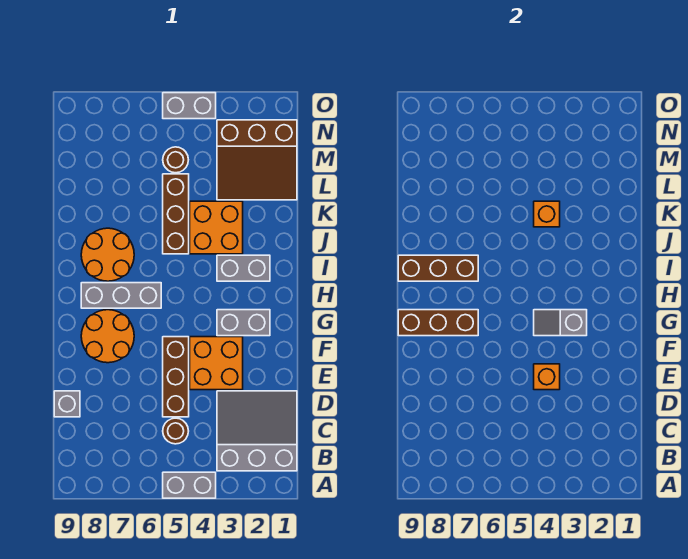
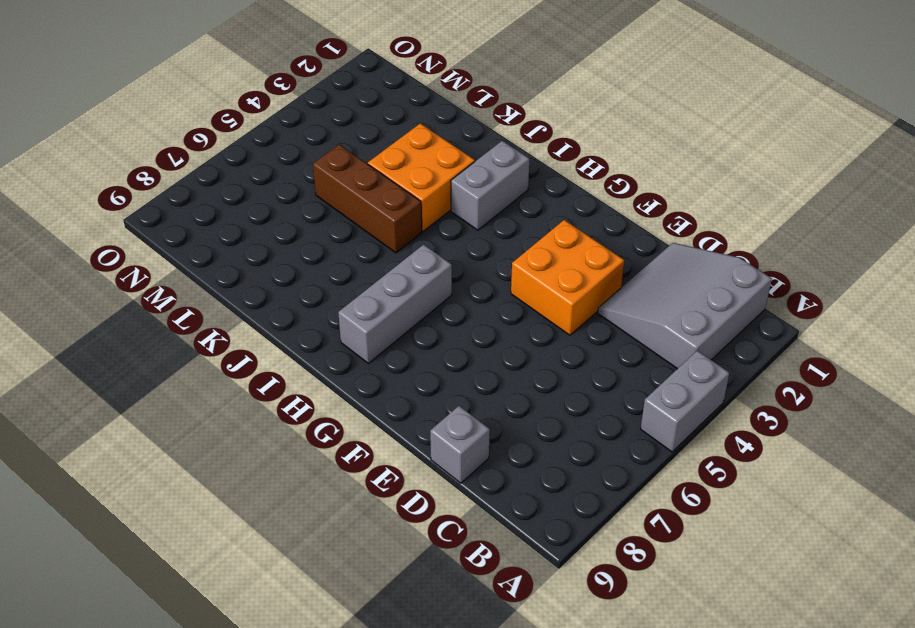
none -> brown 1x1 round brick [163,418,188,444]
none -> brown 1x3 brick [163,337,189,417]
none -> orange 2x2 round brick [81,310,134,363]

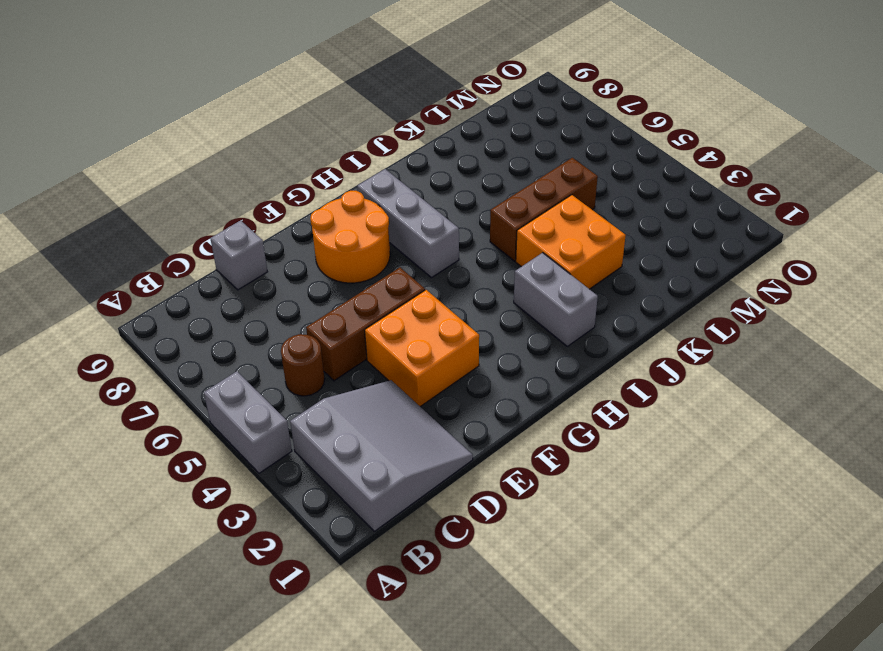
none -> grey 1x2 brick [217,310,270,336]
none -> orange 2x2 round brick [81,228,134,281]
none -> brown 3x3 slope [217,120,297,200]

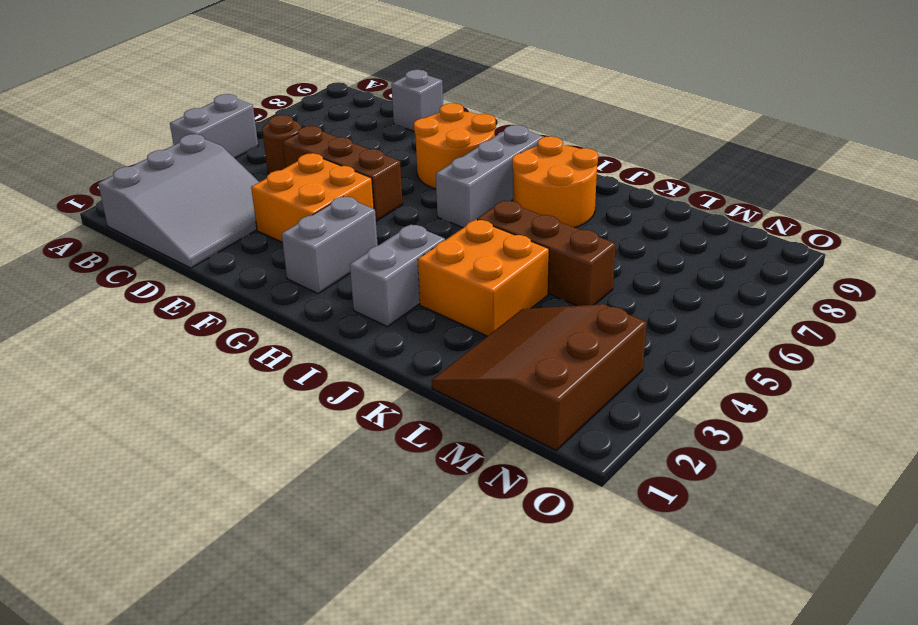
none -> brown 1x1 round brick [163,147,188,173]
none -> grey 1x2 brick [163,93,216,119]
none -> orange 1x1 brick [534,364,560,390]

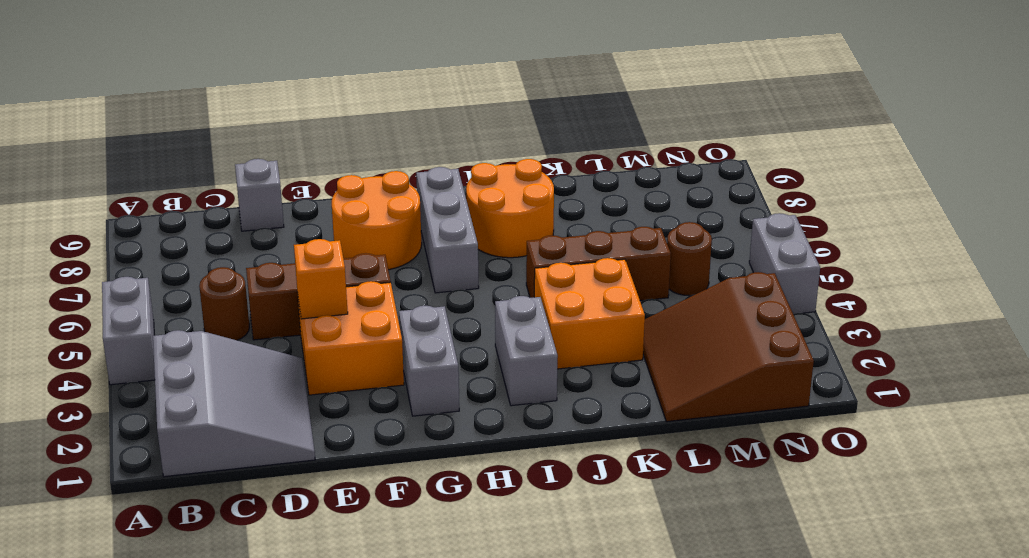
none -> grey 1x2 slope [534,310,587,336]
none -> brown 1x3 brick [398,310,478,336]
none -> brown 1x3 brick [398,255,478,281]

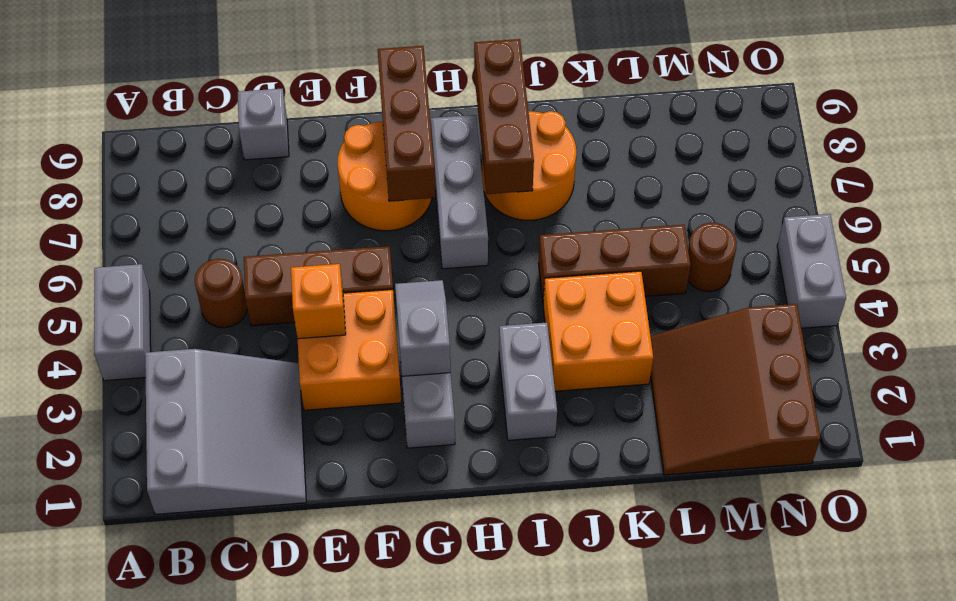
none -> orange 1x1 brick [534,201,560,227]

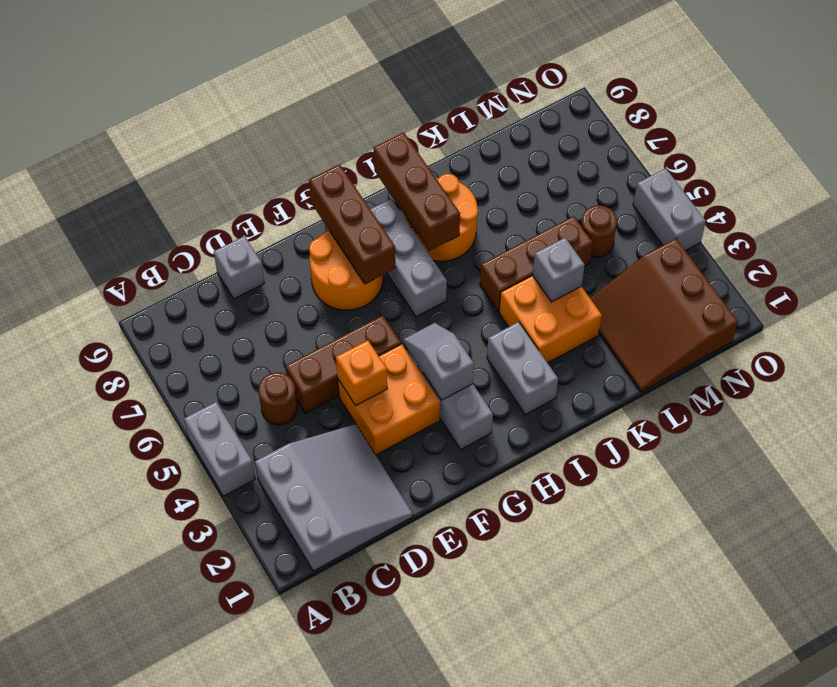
grey 1x1 brick [533,238,585,302] -> orange 1x1 brick [534,201,560,227]

